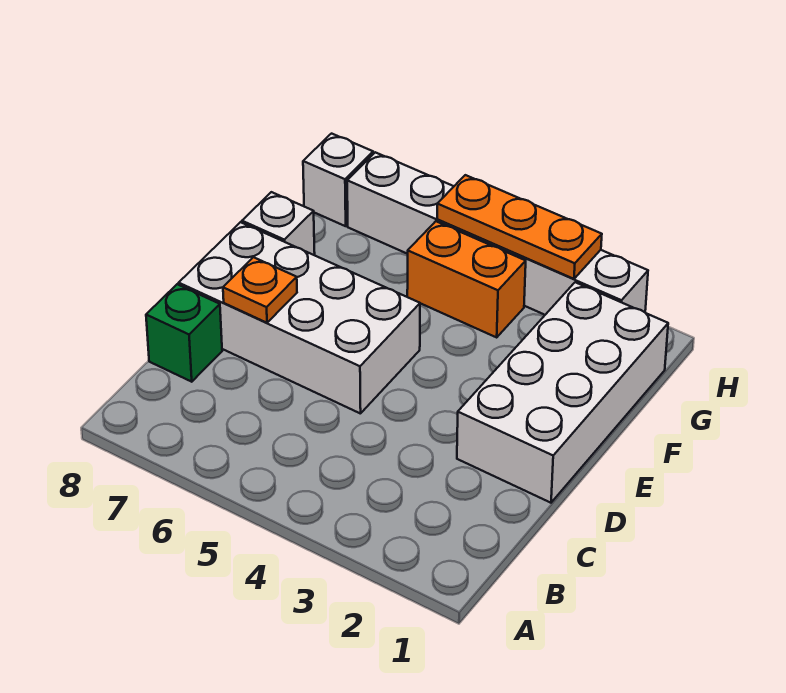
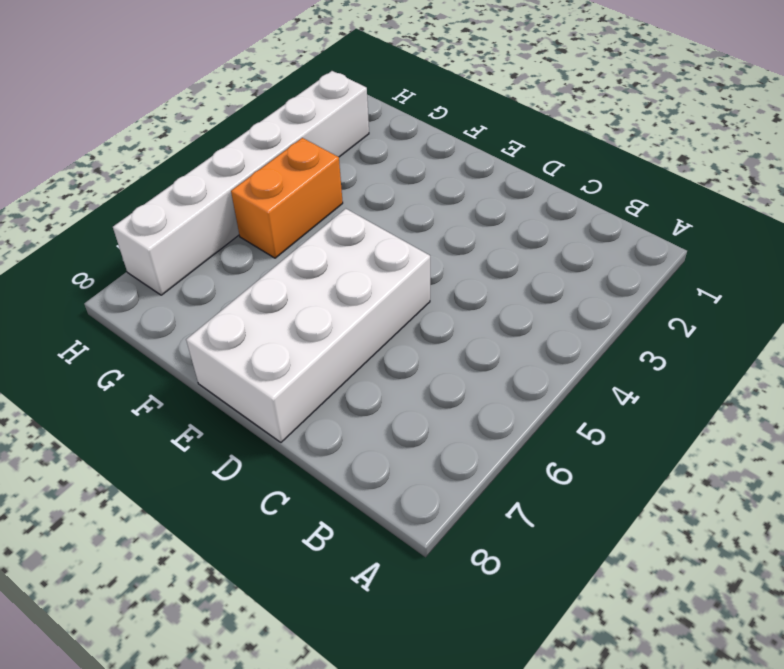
none -> green 1x1 brick [146,284,222,382]
none -> white 2x4 brick [457,282,668,503]

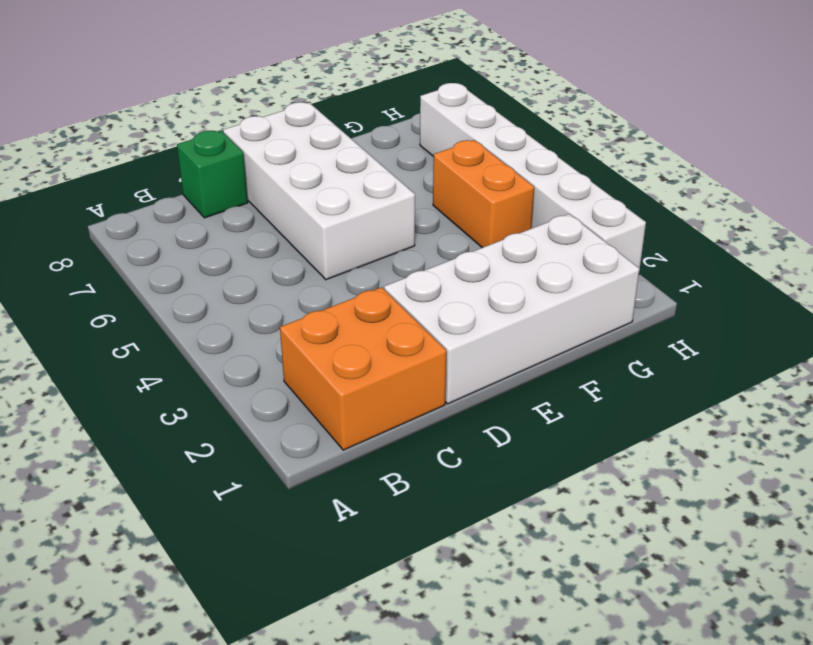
orange 2x2 brick [280,287,446,450] -> none
none -> white 1x1 brick [242,192,315,255]
none -> white 1x1 brick [303,134,373,226]

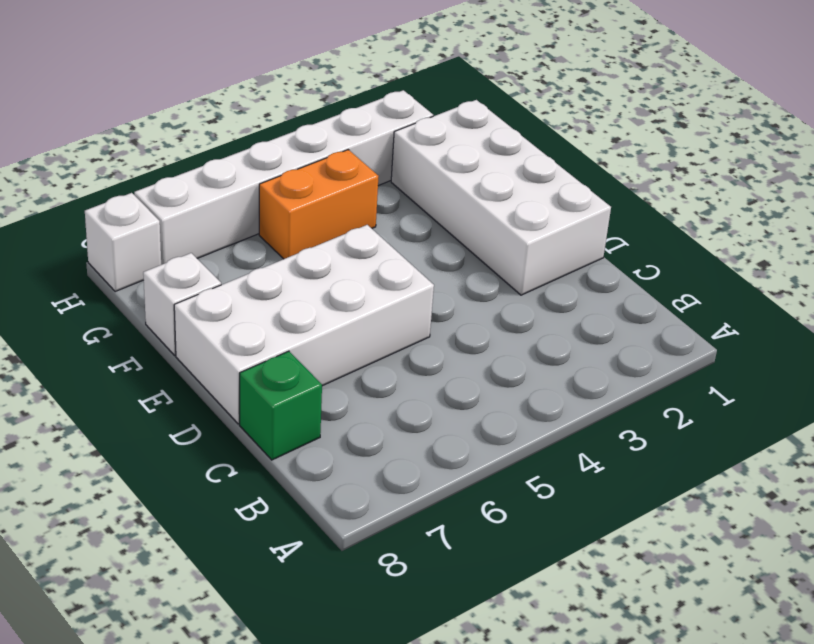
none -> orange 1x1 plate [223,257,297,323]
none -> orange 1x3 plate [437,175,602,279]

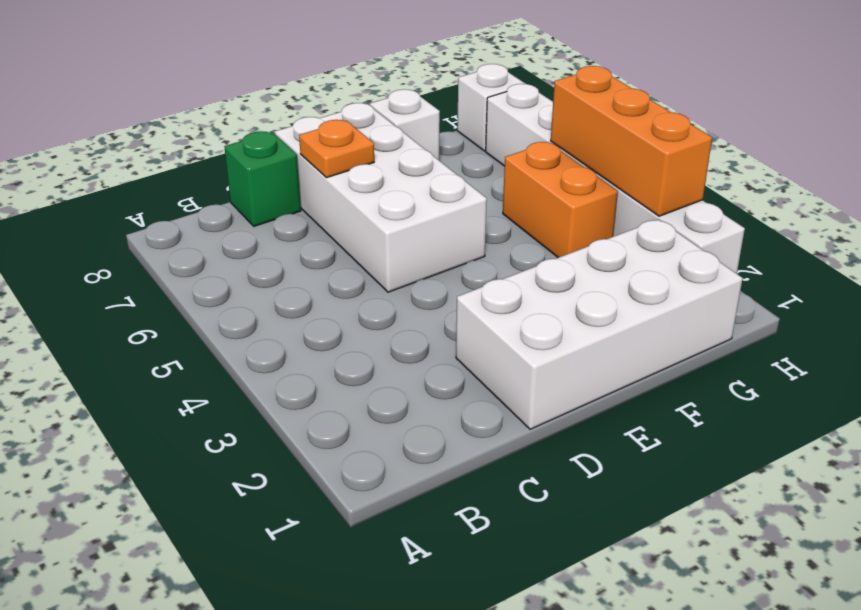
orange 1x3 brick [551,66,712,216] -> orange 1x3 plate [437,175,602,279]

